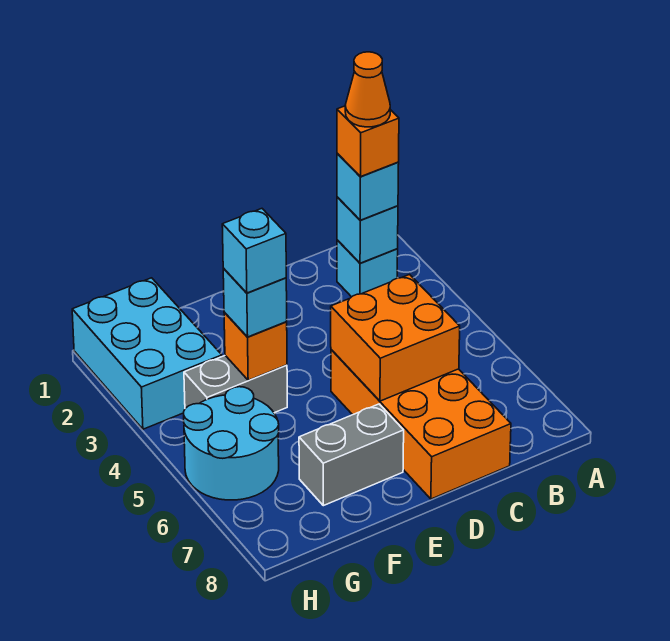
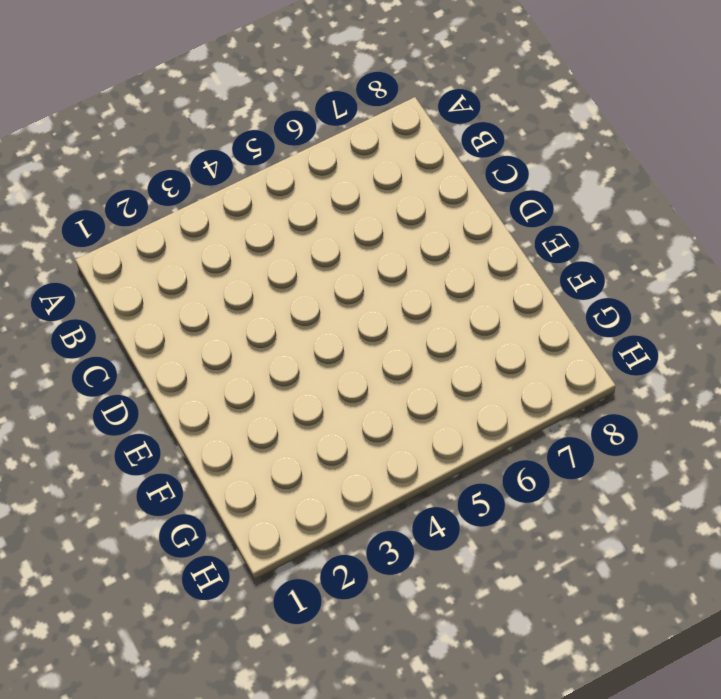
none -> cyan 1x1 brick [337,240,398,297]
none -> orange 2x4 brick [331,350,511,499]
none -> grey 1x2 brick [299,404,404,506]

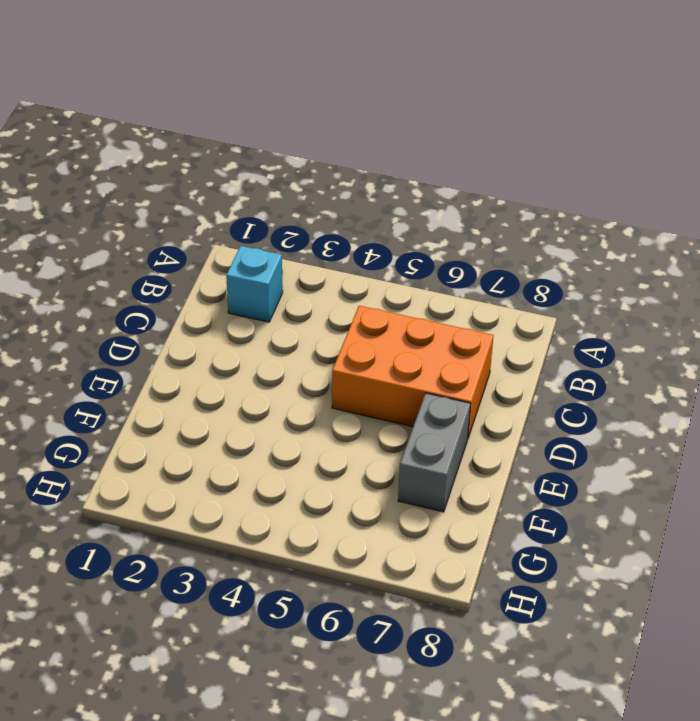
orange 2x3 brick [332,306,494,438] -> orange 2x4 brick [331,350,511,499]
none -> grey 1x2 brick [184,356,287,413]
none -> cyan 2x3 brick [72,278,222,429]
none -> cyan 2x2 round brick [184,387,279,500]

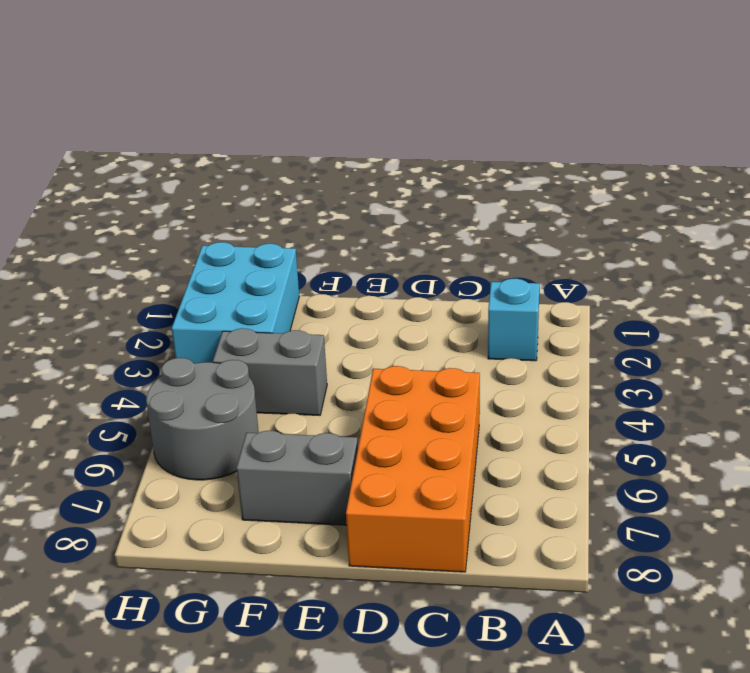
grey 2x2 round brick [146,358,259,480] -> cyan 2x2 round brick [184,387,279,500]
none -> cyan 1x1 brick [337,197,398,263]
none -> orange 2x2 brick [331,275,460,401]
none -> orange 1x1 brick [224,312,287,380]

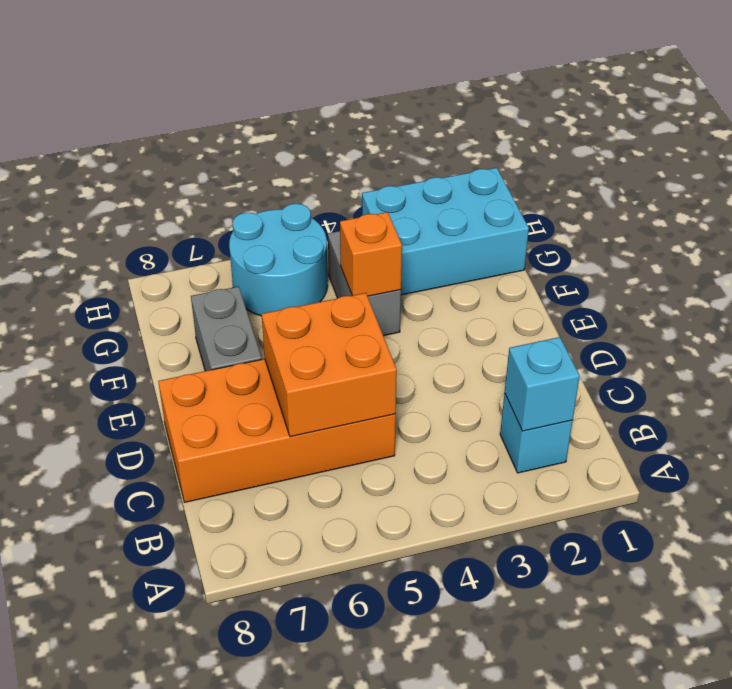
none -> cyan 1x1 brick [337,153,399,220]
none -> cyan 1x1 brick [223,269,287,337]
none -> orange 1x1 brick [337,106,399,176]

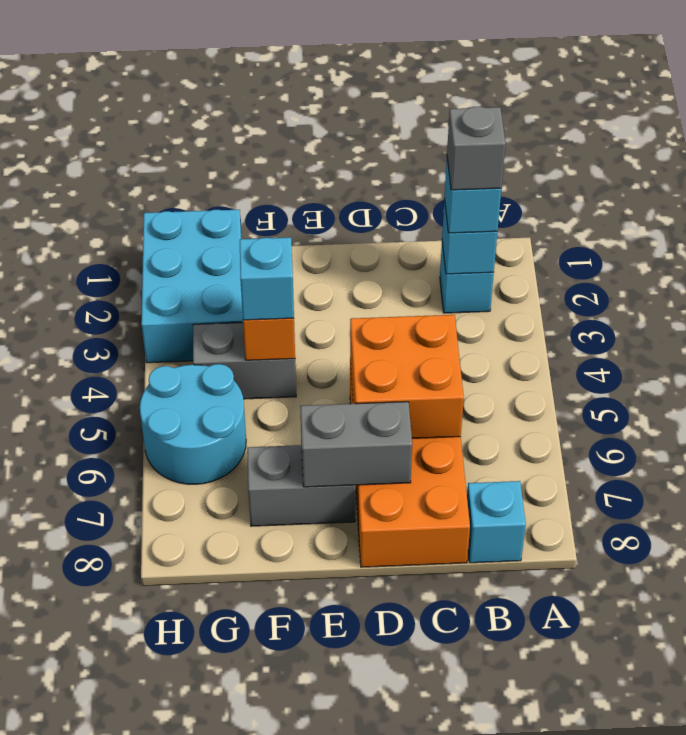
grey 1x1 brick [447,107,506,190] -> orange 1x1 brick [337,106,399,176]
cyan 1x1 brick [467,481,526,563] -> cyan 1x1 brick moved to [222,209,286,293]
grey 1x2 brick [300,402,412,487] -> none
none -> orange 1x1 cone [345,52,390,127]

